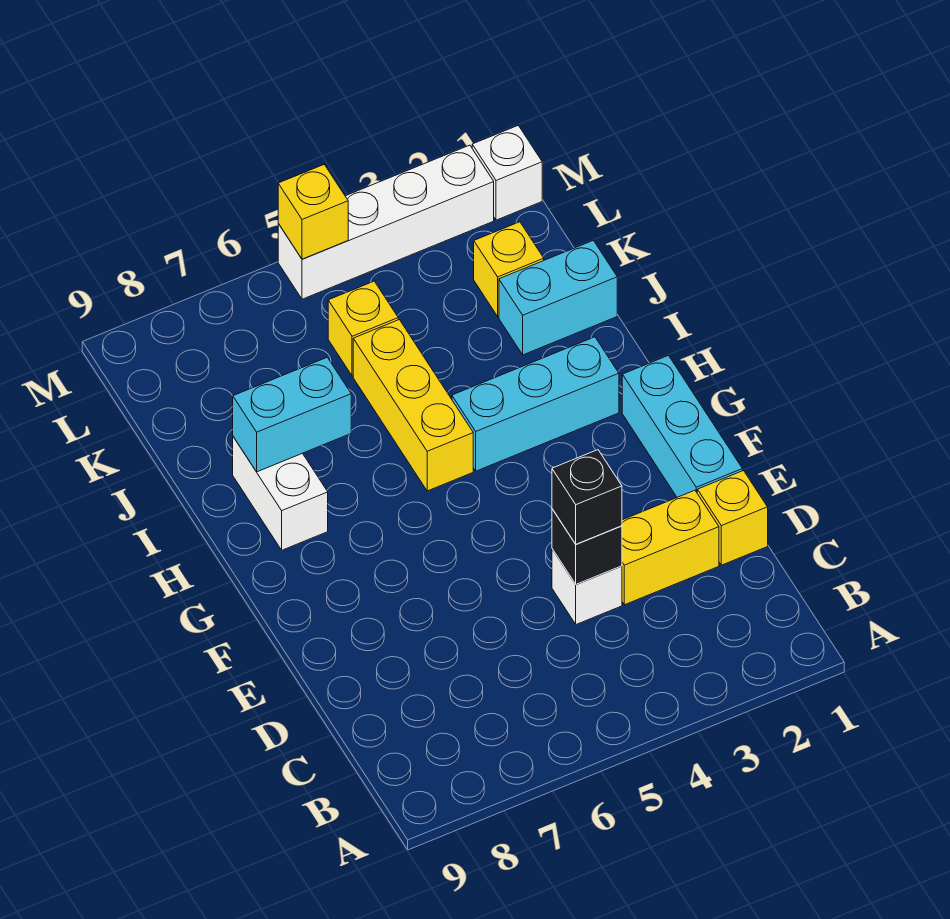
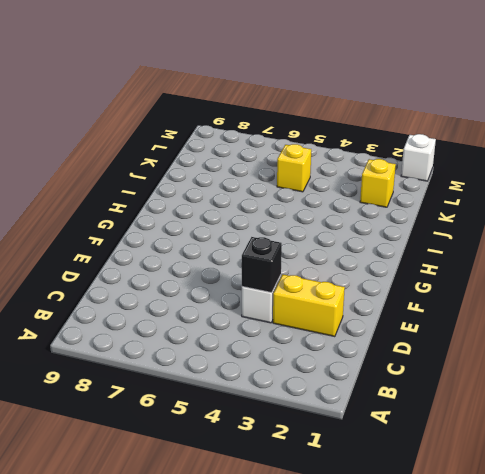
none -> yellow 1x1 brick [697,471,768,565]
none -> cyan 1x3 brick [622,356,742,497]
none -> cyan 1x3 brick [452,337,619,471]

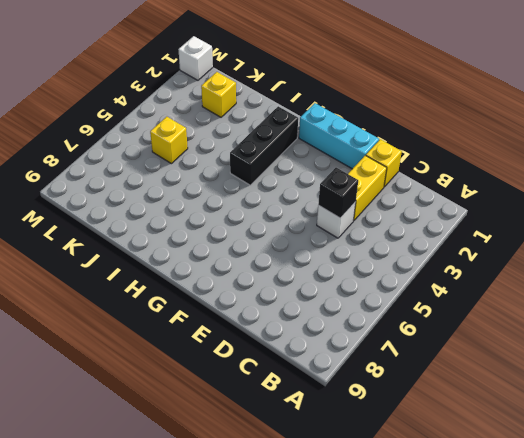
black 1x3 brick [230,106,298,185] -> cyan 1x3 brick [452,337,619,471]
none -> yellow 1x3 brick [353,320,473,491]
none -> white 1x2 brick [233,437,328,550]
none -> cyan 1x2 brick [499,240,617,355]

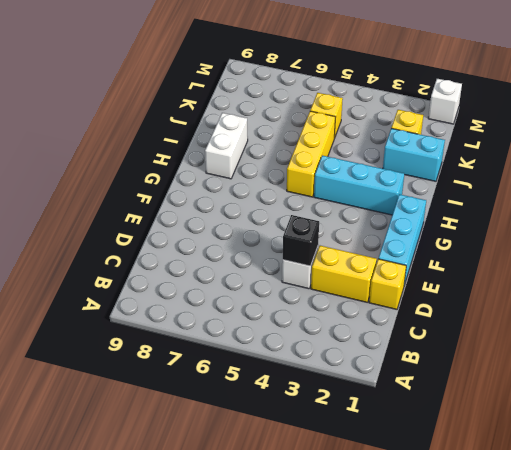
none -> white 1x4 brick [278,145,494,299]
none -> cyan 1x2 brick [233,357,351,472]
none -> yellow 1x1 brick [278,165,348,259]

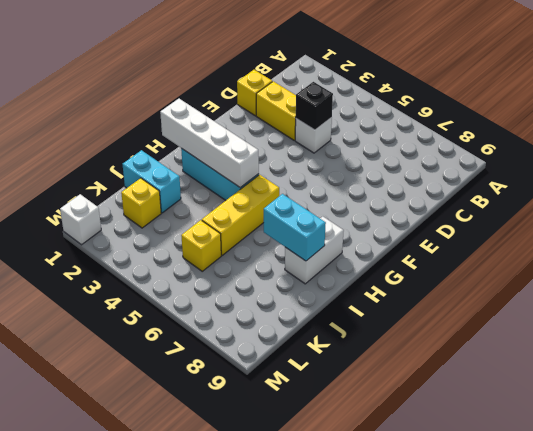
white 1x4 brick [160,99,259,188] -> white 1x4 brick moved to [278,145,494,299]
none -> cyan 1x3 brick [622,356,742,497]
none -> yellow 1x1 brick [278,165,348,259]
none -> black 1x1 brick [552,450,622,544]

